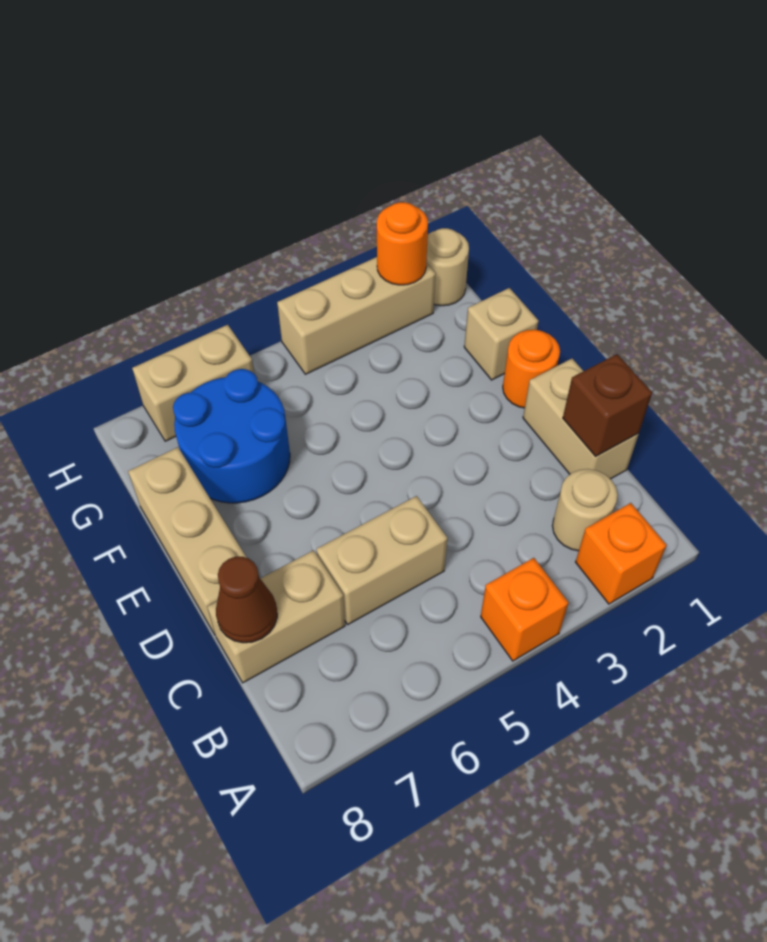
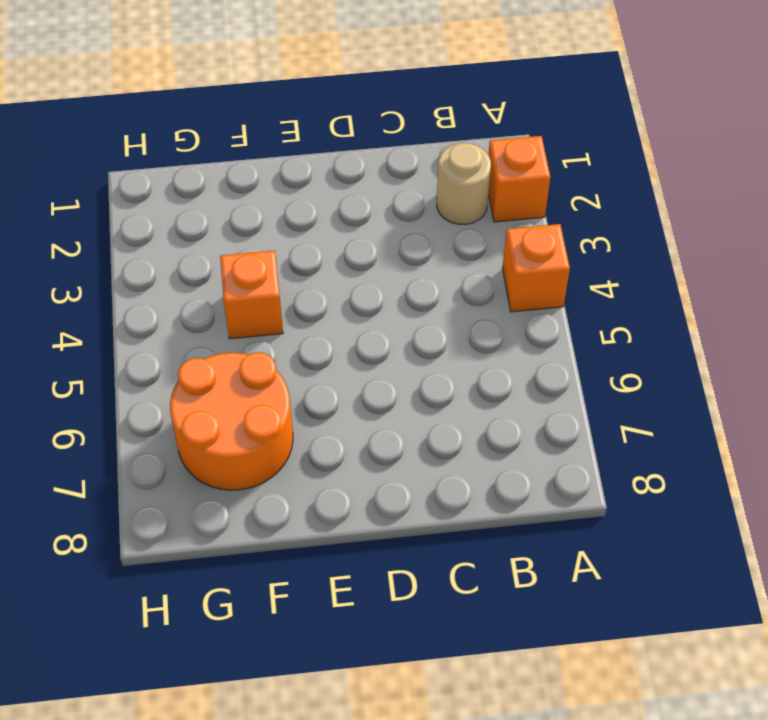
orange 1x1 brick [220,250,283,339] -> none
orange 2x2 round brick [170,352,293,490] -> blue 2x2 round brick [173,369,290,503]
none -> tan 1x2 brick [523,359,639,479]
none -> tan 1x2 brick [316,496,447,624]
none -> tan 1x2 brick [207,550,345,683]

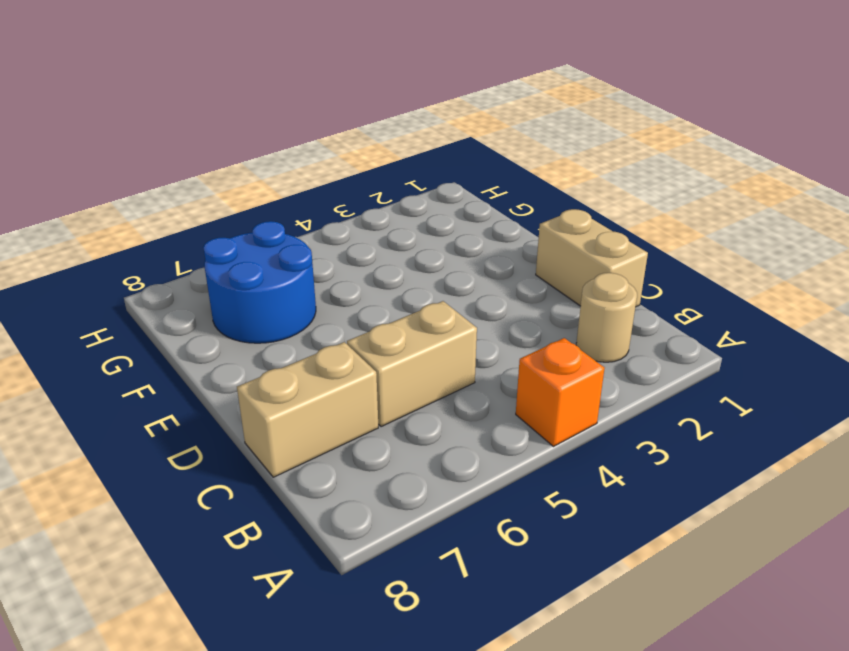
none -> orange 1x1 brick [576,503,667,604]
none -> tan 1x3 brick [128,447,247,634]
none -> orange 1x1 round brick [503,330,560,408]

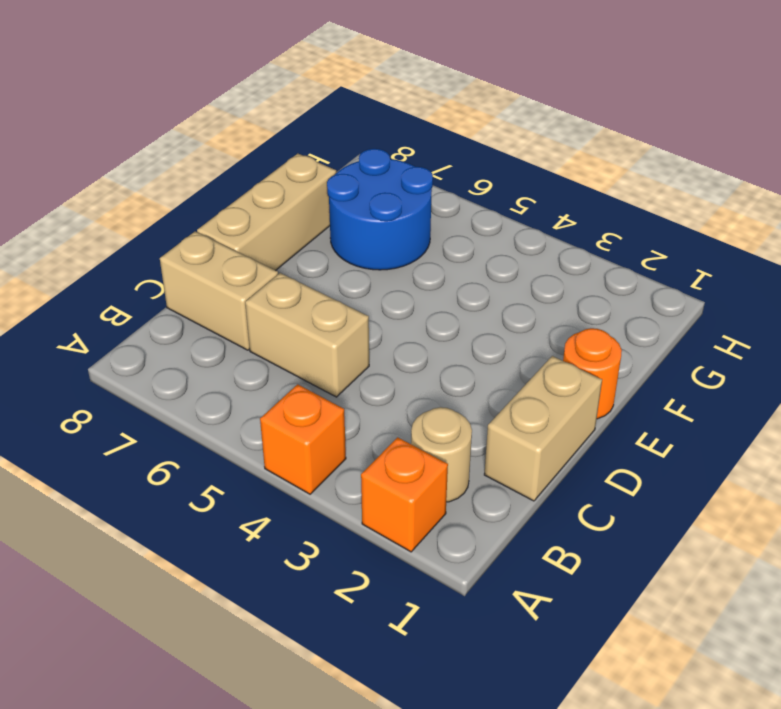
none -> tan 1x1 brick [464,288,538,380]
none -> tan 1x1 round brick [426,228,469,306]
none -> tan 1x3 brick [277,257,436,374]

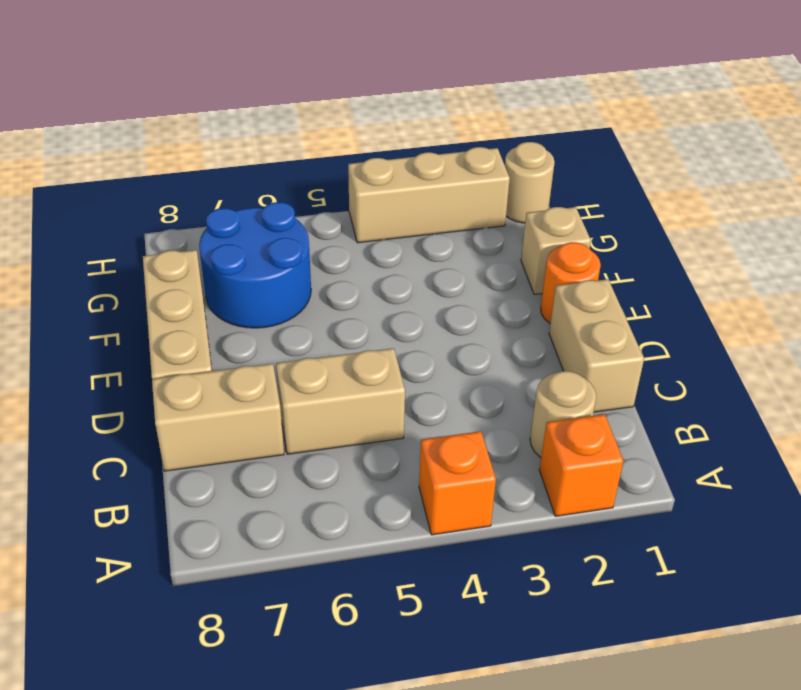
none -> tan 1x2 brick [132,325,254,441]
none -> brown 1x1 brick [563,354,652,456]
none -> brown 1x1 cone [216,557,277,643]

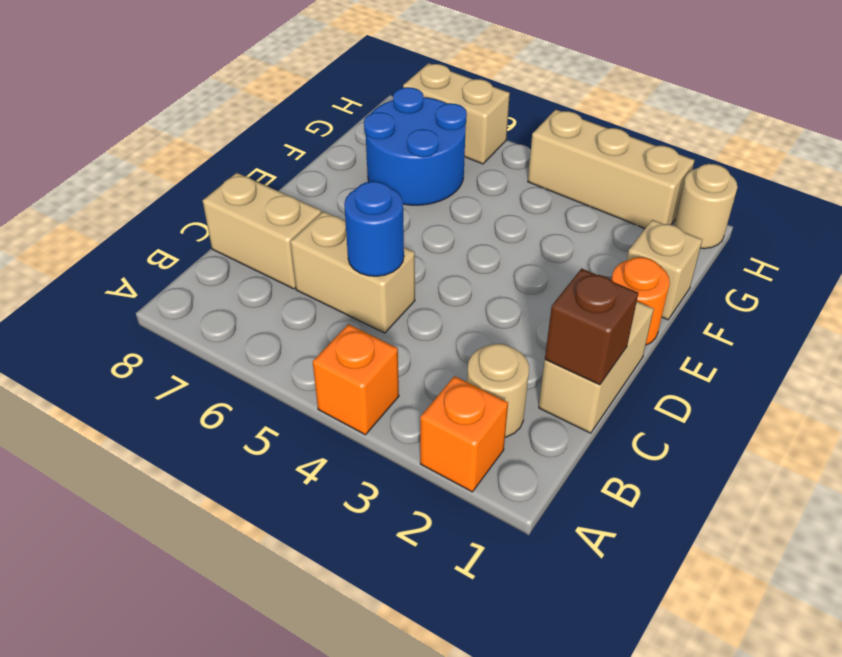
blue 1x1 round brick [344,181,404,276] -> none
none -> tan 1x3 brick [128,447,247,634]
none -> brown 1x1 cone [216,557,277,643]
none -> orange 1x1 round brick [377,202,428,285]

